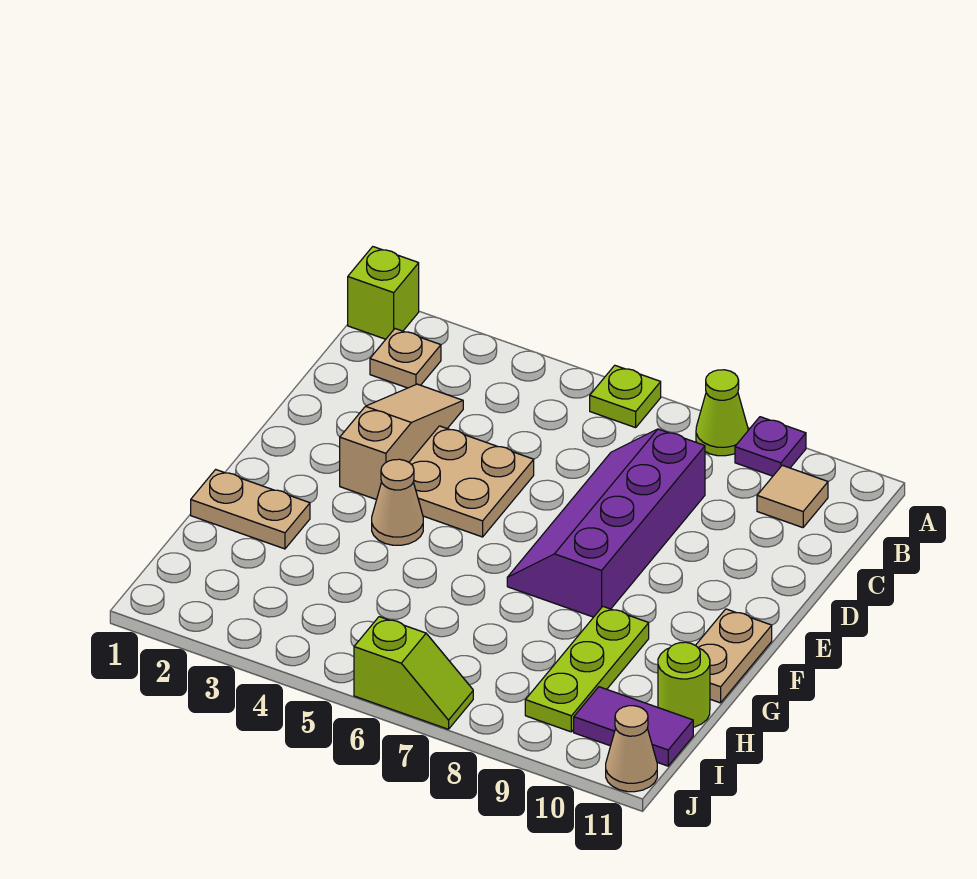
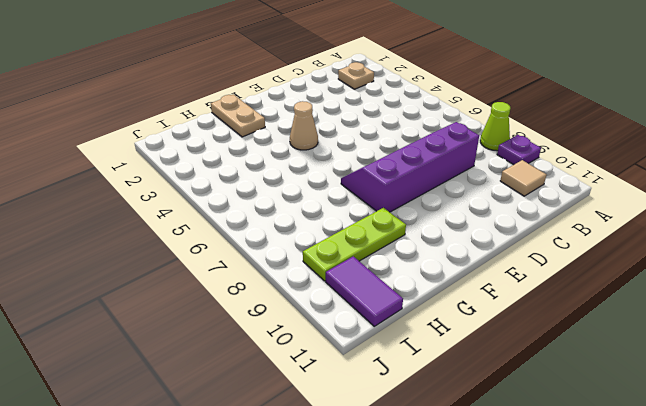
none -> lime 1x1 brick [348,247,419,339]
none -> lime 1x1 plate [590,365,661,428]
none -> tan 1x3 slope [340,384,463,500]

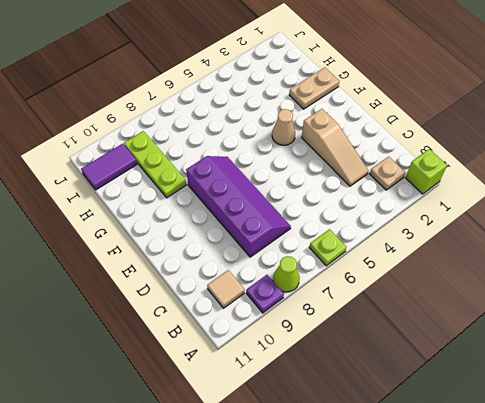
none -> tan 2x2 plate [409,426,534,537]
none -> tan 1x2 plate [696,609,772,703]
none -> lime 1x1 round brick [658,642,710,727]

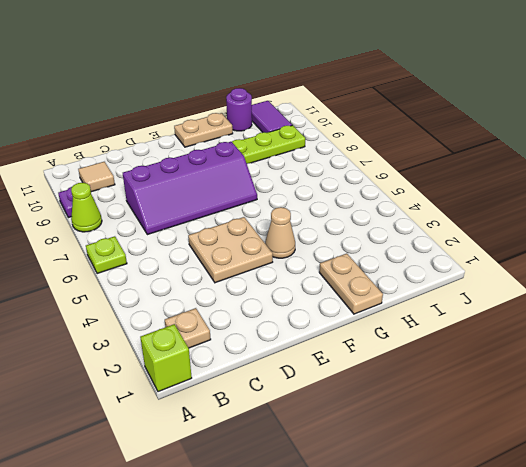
purple 1x1 round brick [226,88,252,131] -> lime 1x1 round brick [658,642,710,727]
none -> tan 1x3 slope [340,384,463,500]
none -> lime 1x2 slope [354,617,473,729]
none -> tan 1x1 cone [606,706,657,792]

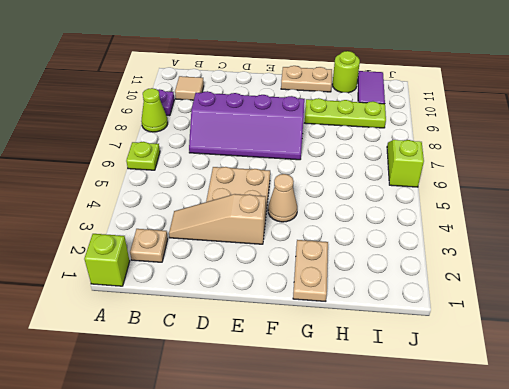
none -> tan 1x1 cone [606,706,657,792]

